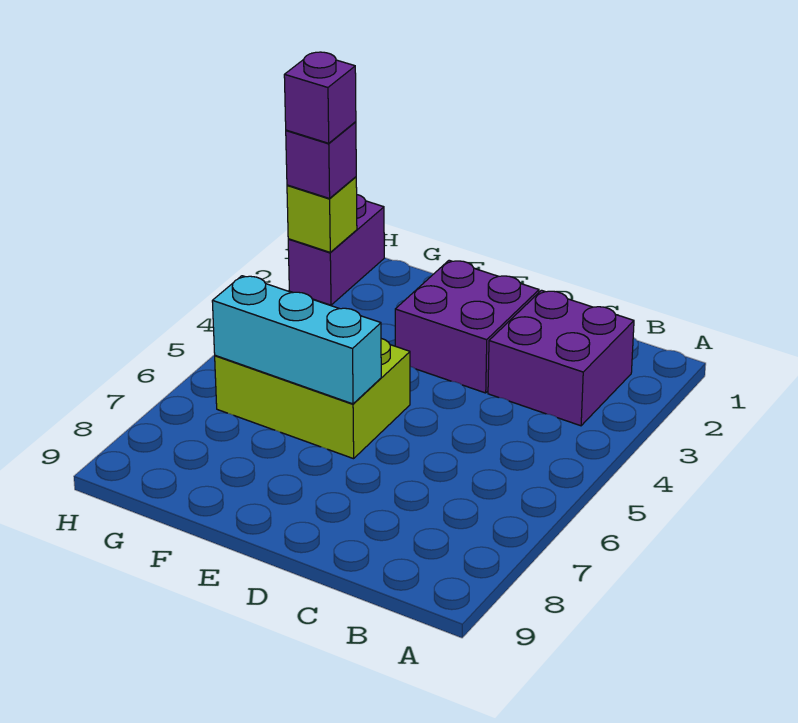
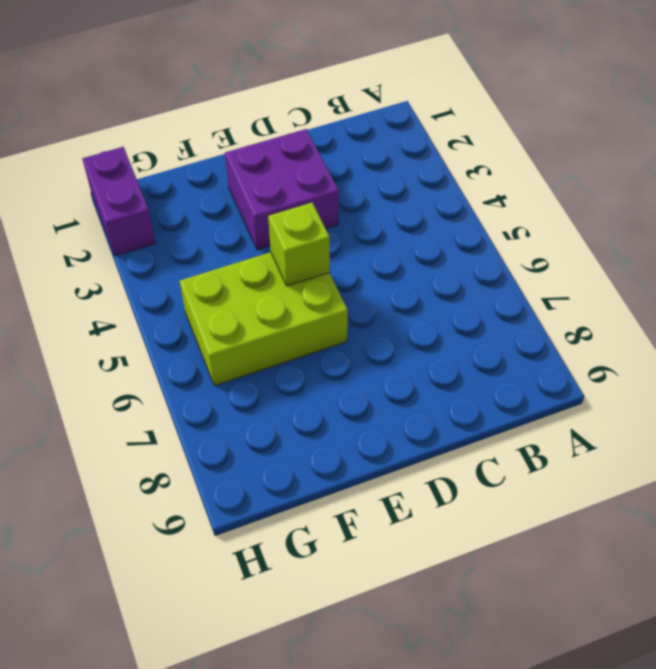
lime 1x1 brick [268,203,330,286] -> lime 1x1 brick moved to [287,177,357,252]
none -> purple 2x2 brick [488,290,634,426]
none -> cyan 1x3 brick [212,276,381,404]

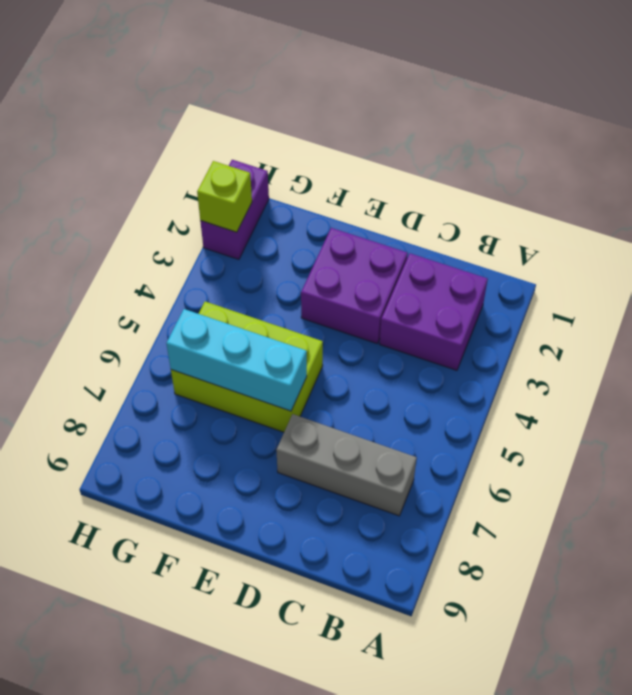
grey 1x3 brick [276,414,417,516] -> none
none -> purple 1x1 brick [286,122,356,199]
none -> purple 1x1 brick [284,52,356,143]

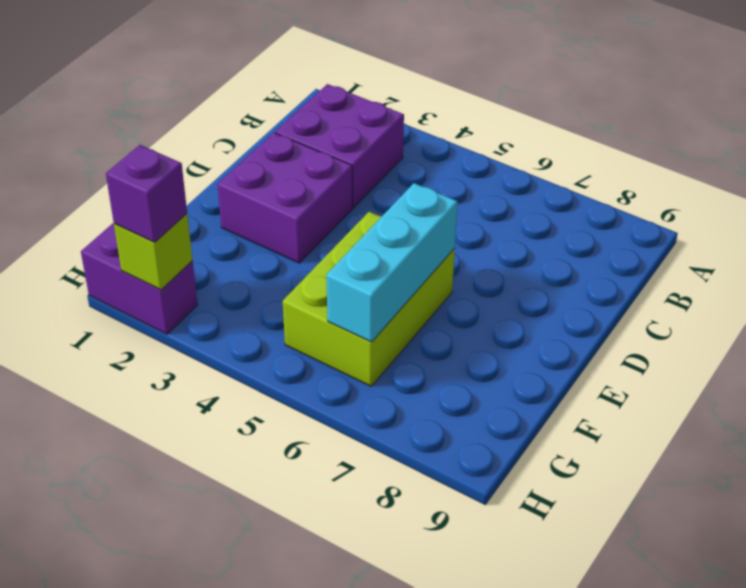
none -> purple 1x1 brick [284,52,356,143]

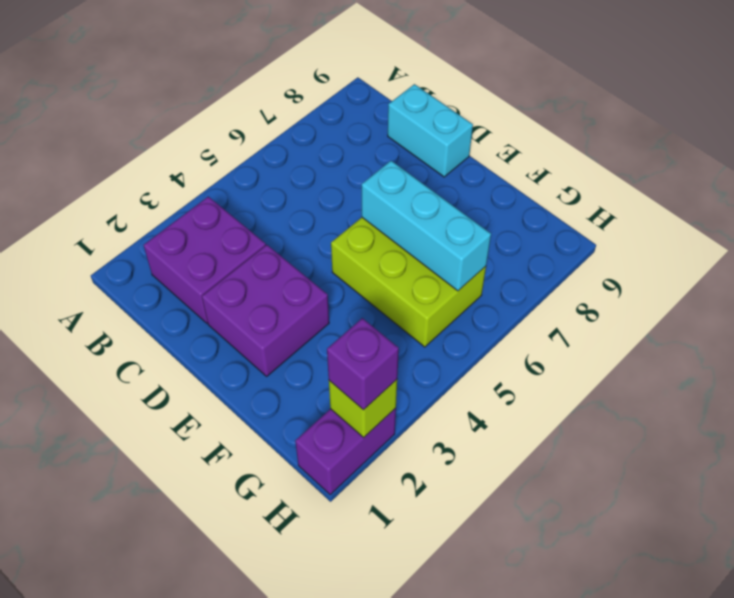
cyan 1x2 brick [388,84,473,177] -> none
none -> purple 1x1 brick [284,52,356,143]

